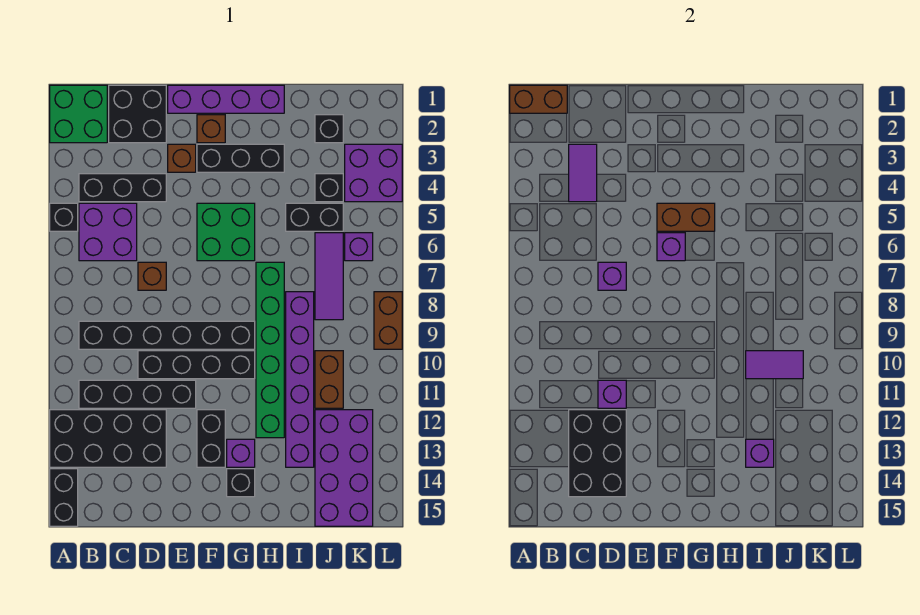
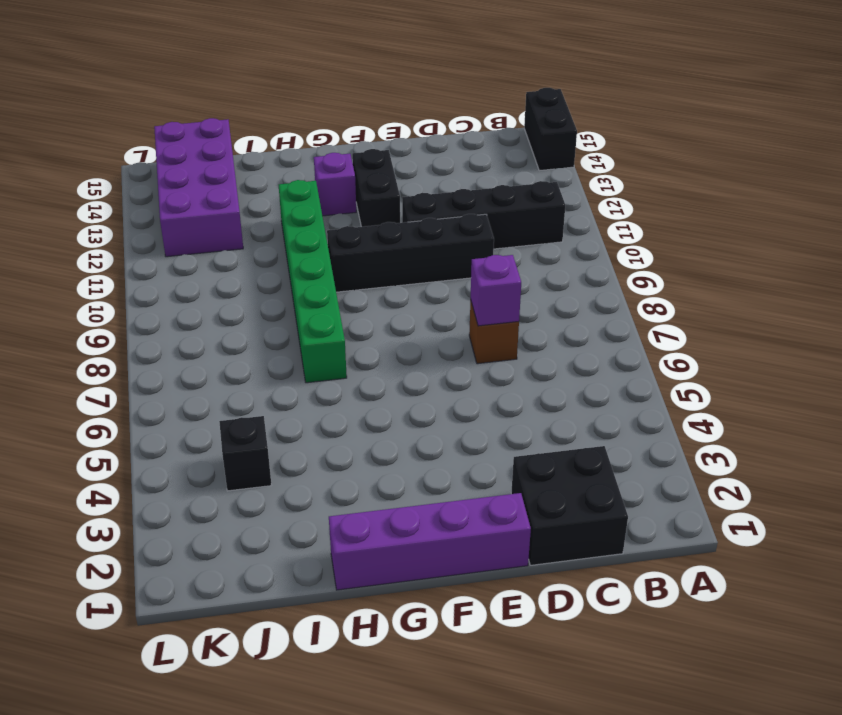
none -> green 2x2 brick [50,85,107,143]
none -> black 1x1 brick [50,203,78,231]
none -> black 2x4 brick [50,410,166,467]
none -> black 1x3 brick [79,174,166,202]

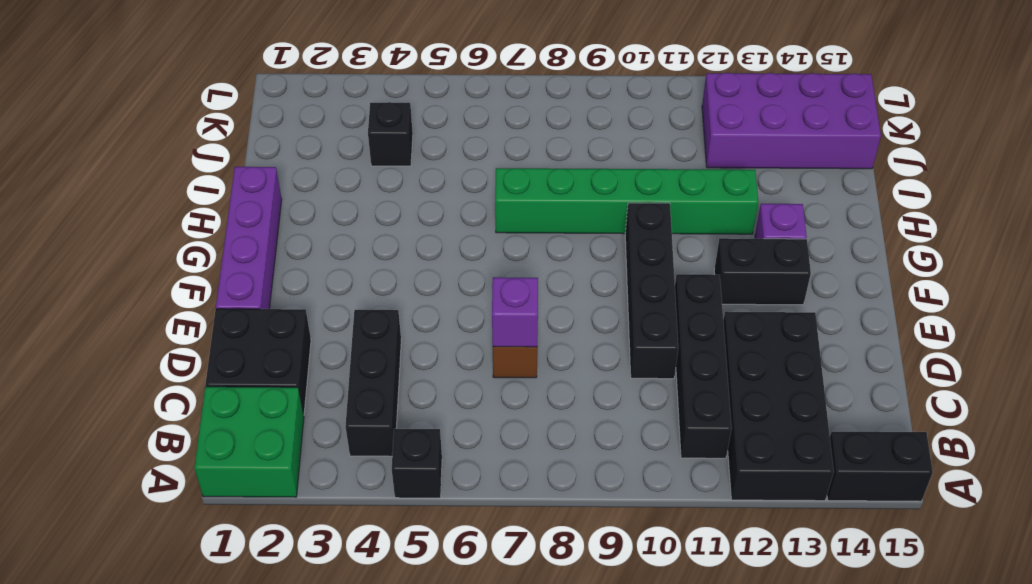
none -> purple 2x2 brick [79,203,137,261]
none -> black 1x6 brick [79,321,255,349]
none -> brown 1x1 brick [168,144,196,172]
none -> brown 1x1 brick [197,115,225,143]

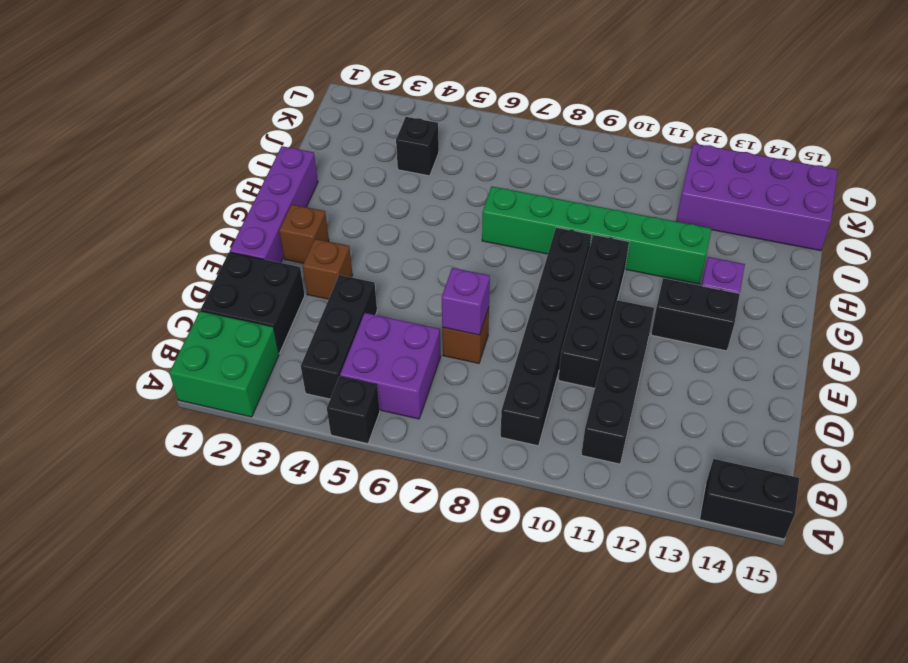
none -> black 2x4 brick [50,410,166,467]
none -> black 1x3 brick [197,144,284,172]
none -> green 2x2 brick [197,203,255,261]
none -> black 1x1 brick [227,469,255,497]

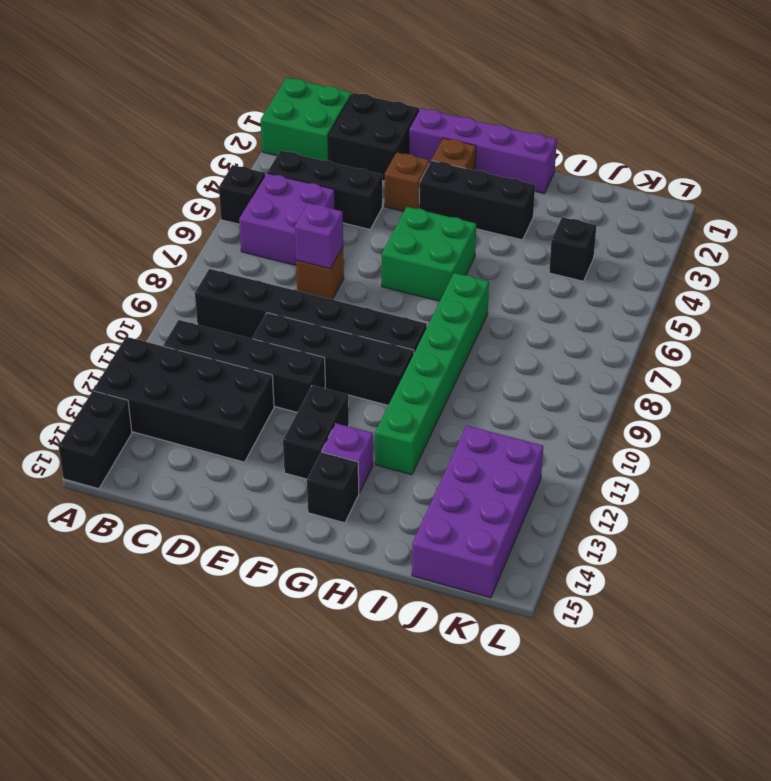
none -> black 1x2 brick [286,203,343,231]
none -> purple 1x6 brick [286,292,314,467]
none -> black 1x1 brick [315,115,343,143]
none -> purple 1x3 tile [315,233,343,320]

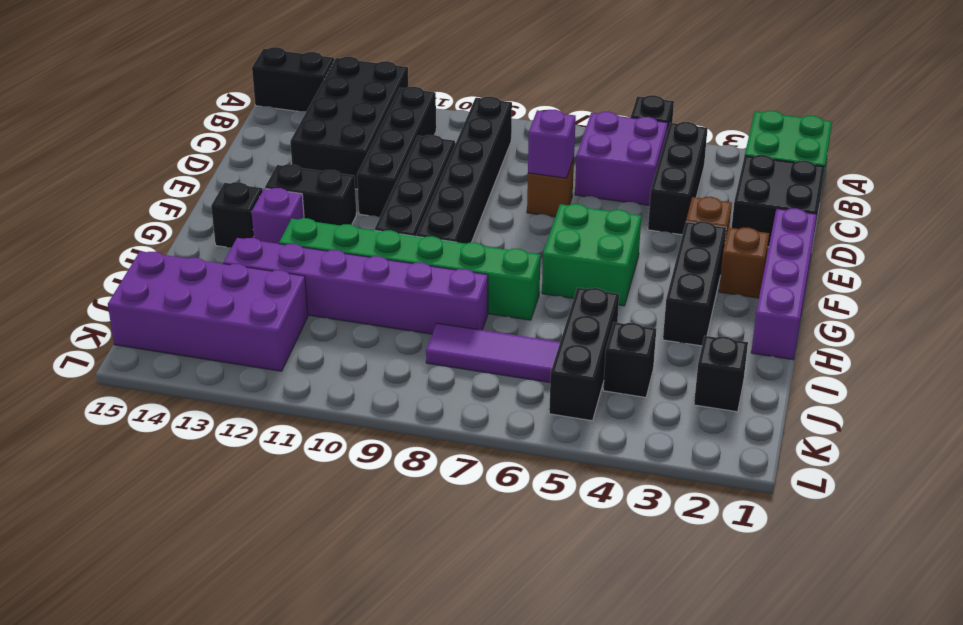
black 1x3 brick [549,288,619,421] -> black 1x2 brick [286,203,343,231]
none -> brown 1x2 brick [315,351,343,408]
none -> purple 2x2 brick [345,144,402,202]
none -> purple 1x1 brick [345,233,373,261]
none -> brown 1x2 brick [374,292,402,349]

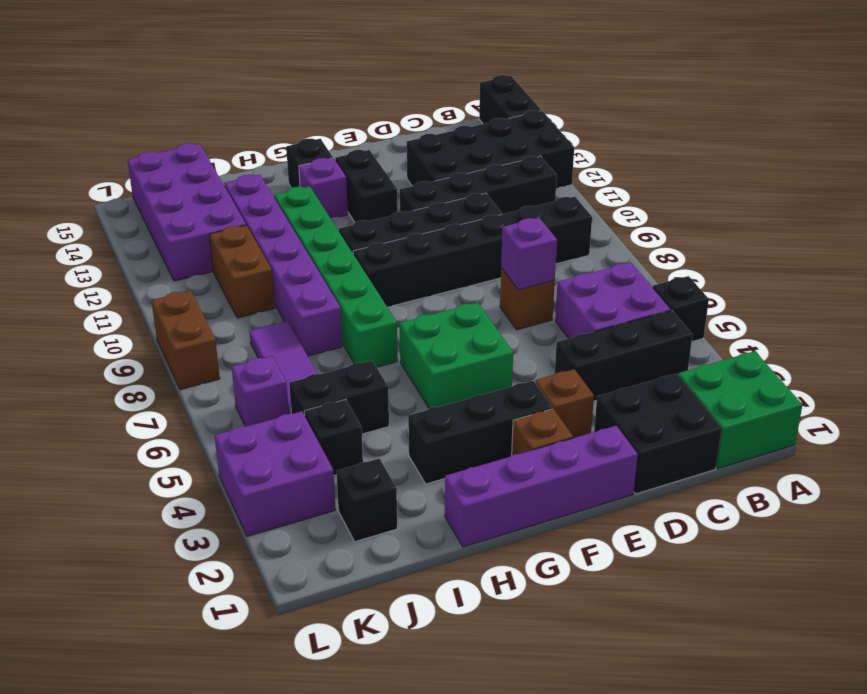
none -> brown 1x2 brick [510,85,567,113]
none -> purple 1x2 tile [569,144,597,202]
none -> black 2x3 brick [569,410,626,497]
none -> purple 1x1 brick [598,380,626,408]

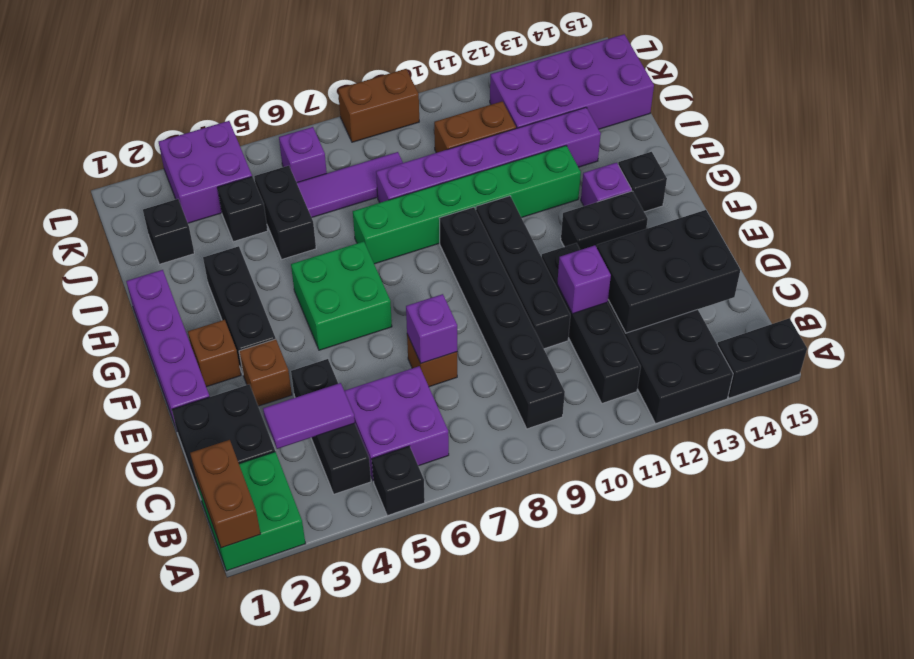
none -> brown 1x2 brick [657,203,715,231]
none -> purple 1x1 brick [657,233,685,261]
none -> purple 1x2 tile [746,351,803,379]
none -> purple 1x1 brick [746,439,774,467]

